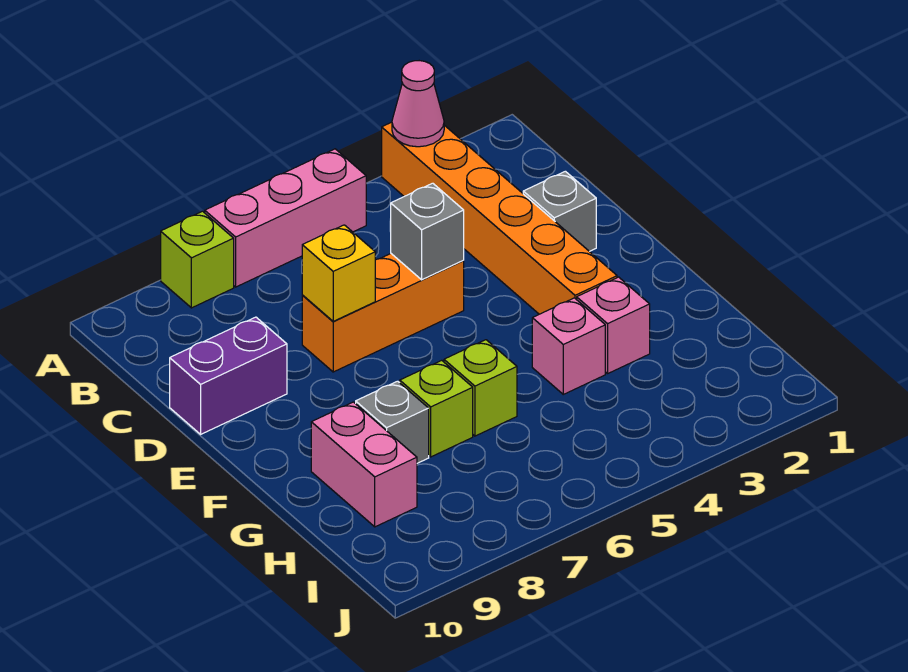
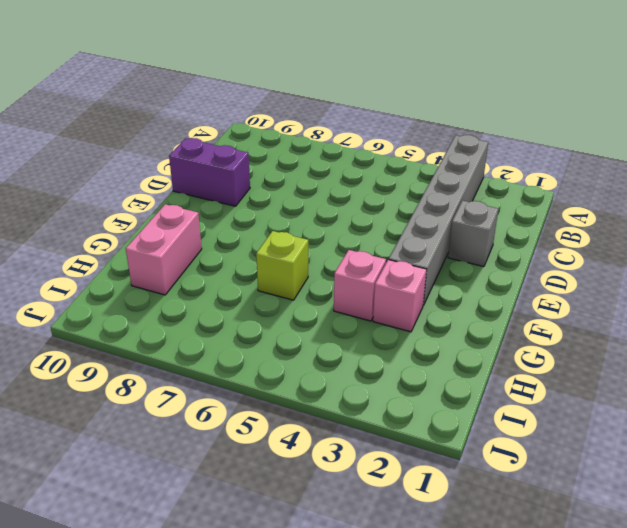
grey 1x6 brick [389,135,488,305] -> orange 1x6 brick [382,122,617,314]
none -> pink 1x3 brick [205,149,366,287]
none -> lime 1x1 brick [161,211,234,308]
none -> orange 1x3 brick [302,254,464,372]

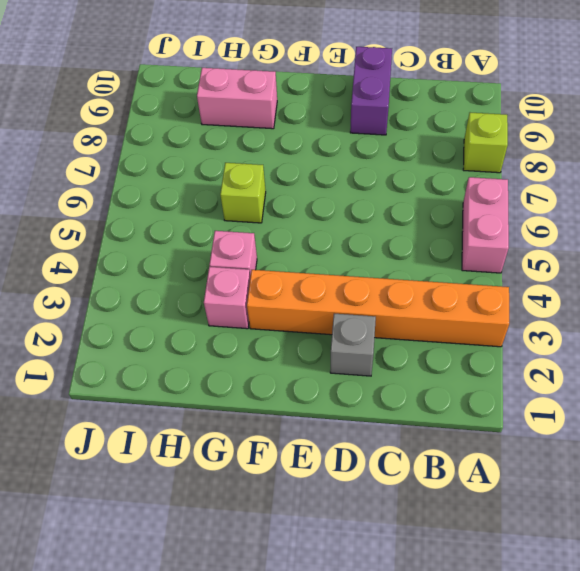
pink 1x2 brick [462,177,509,273] -> pink 1x3 brick [205,149,366,287]
none -> orange 1x3 brick [302,254,464,372]
none -> lime 1x1 brick [400,360,473,457]
none -> grey 1x1 brick [356,381,429,463]

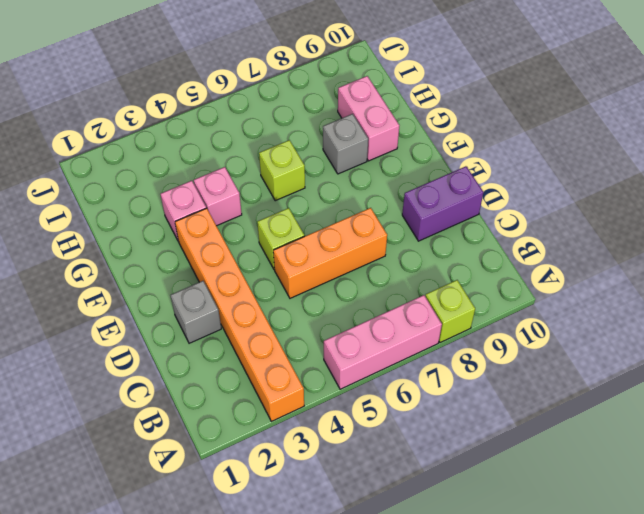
lime 1x1 brick [257,208,304,270] -> lime 1x1 brick moved to [400,360,473,457]
none -> pink 1x1 cone [392,61,444,147]
none -> grey 1x1 brick [391,183,464,280]
none -> yellow 1x1 brick [302,225,375,321]

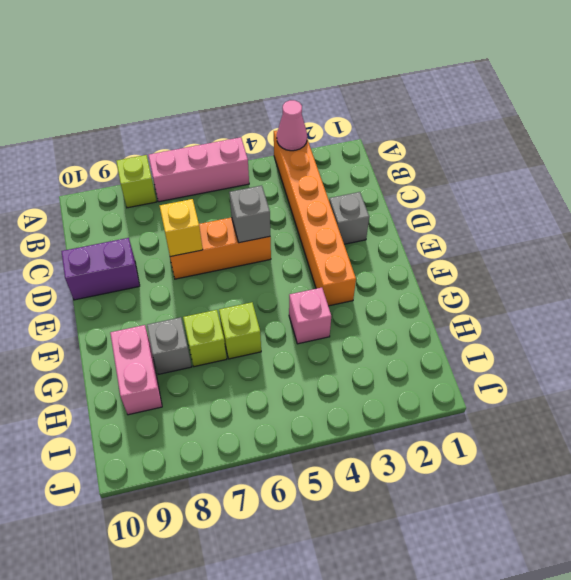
none -> pink 1x1 brick [577,277,650,374]

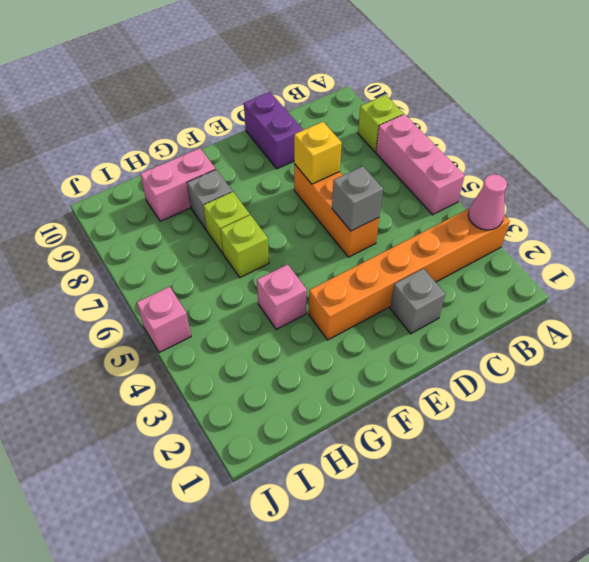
pink 1x1 brick [137,287,191,353] -> pink 1x1 brick moved to [577,277,650,374]

